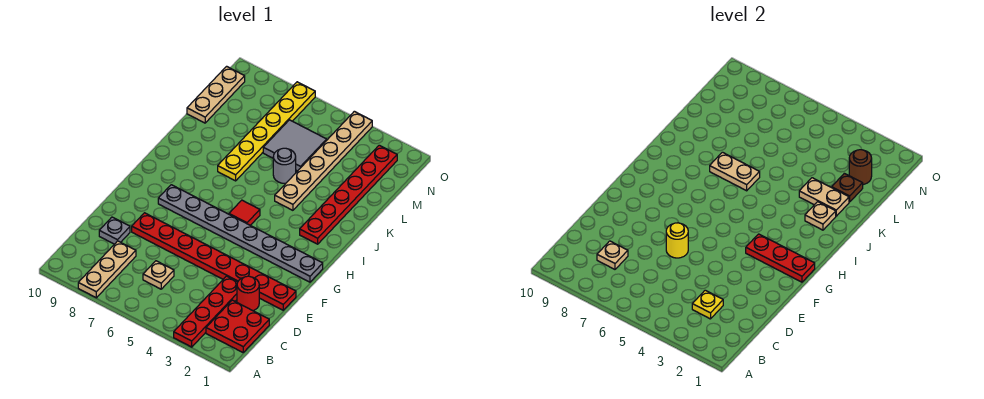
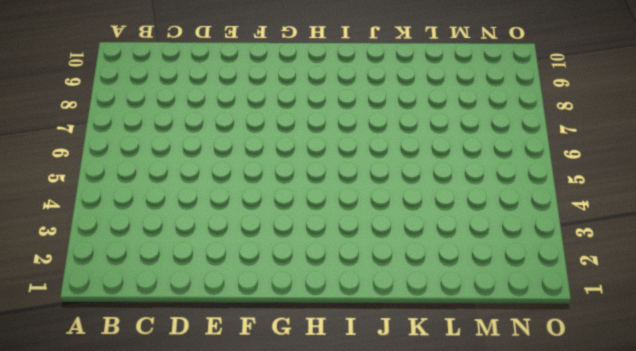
none -> red 1x4 plate [174,276,238,347]
none -> tan 1x3 plate [78,241,136,298]
none -> red 2x2 plate [206,300,269,352]

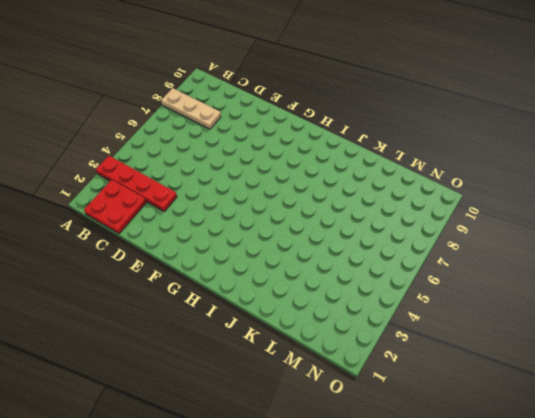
none -> tan 1x1 plate [143,261,174,289]
none -> red 1x1 round brick [237,276,259,311]
none -> grey 1x1 plate [99,217,130,244]

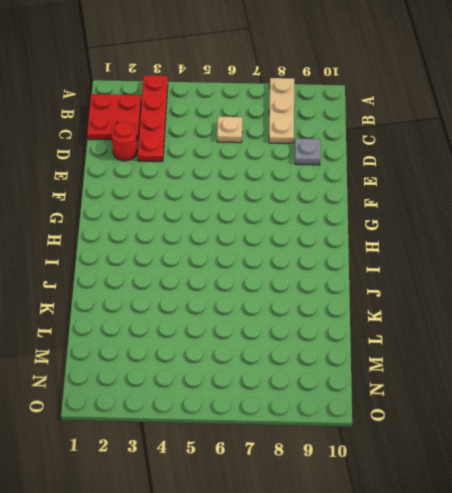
none -> red 1x8 plate [132,213,296,310]
none -> grey 1x8 plate [158,185,323,282]
none -> red 1x1 tile [229,200,260,225]

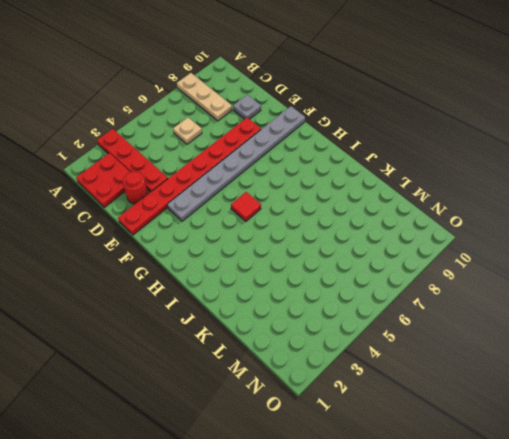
grey 1x8 plate [167,106,305,221] -> grey 1x8 plate moved to [158,185,323,282]
none -> red 1x6 plate [300,145,397,244]
none -> tan 1x6 plate [275,111,372,210]
none -> yellow 1x6 plate [218,82,315,181]

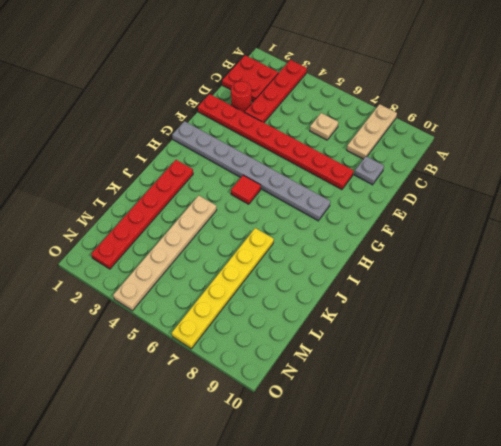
none -> grey 1x1 round brick [273,148,296,183]
none -> grey 2x2 tile [263,120,327,171]
none -> tan 1x3 plate [187,66,245,123]

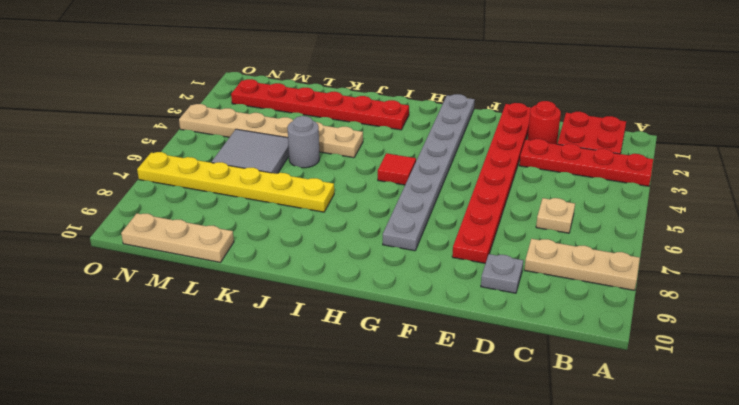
none -> yellow 1x1 plate [692,290,723,319]
none -> tan 1x1 plate [597,241,628,269]
none -> yellow 1x1 round brick [666,223,688,258]

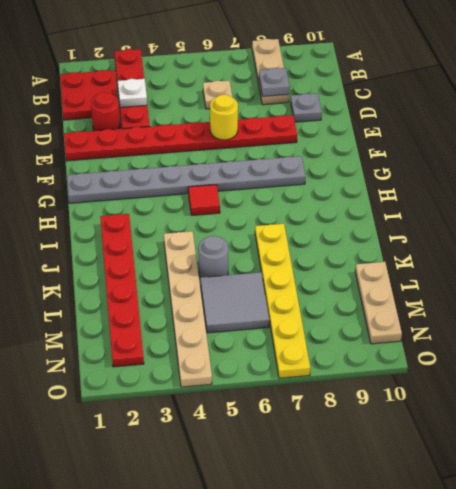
white 1x1 plate [118,79,147,107] -> yellow 1x1 plate [692,290,723,319]
grey 1x1 plate [259,68,290,96] -> tan 1x1 plate [597,241,628,269]
none -> red 1x3 plate [746,234,815,282]
none -> tan 1x1 plate [805,202,836,230]
none -> tan 1x2 plate [710,152,760,191]

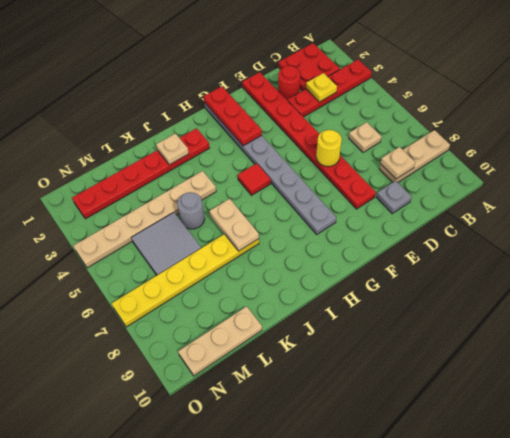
none -> tan 1x2 plate [799,178,849,216]
none -> brown 1x1 plate [832,173,863,202]
none -> brown 1x1 round brick [849,150,872,185]

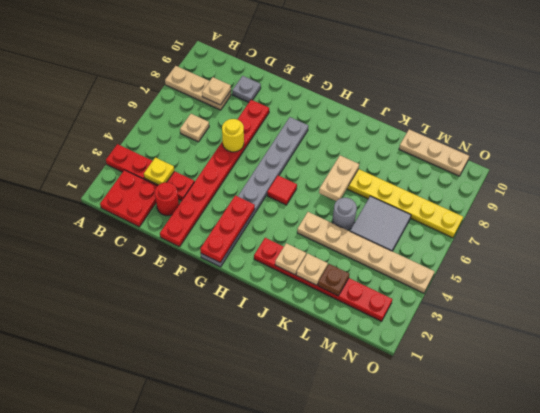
tan 1x1 plate [296,253,328,285] -> tan 1x2 plate [799,178,849,216]
none -> brown 1x1 round brick [849,150,872,185]

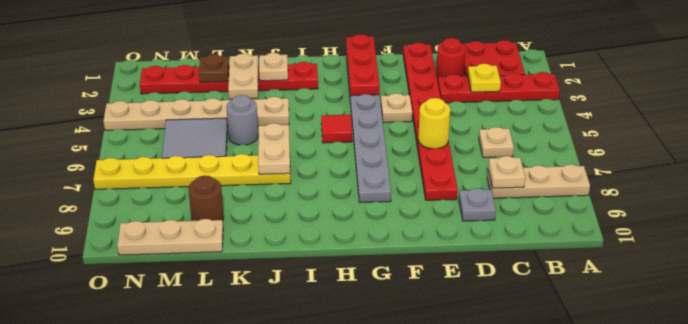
tan 1x1 plate [381,93,412,122] -> none
brown 1x1 round brick [188,176,224,221] -> brown 1x1 round brick moved to [849,150,872,185]

